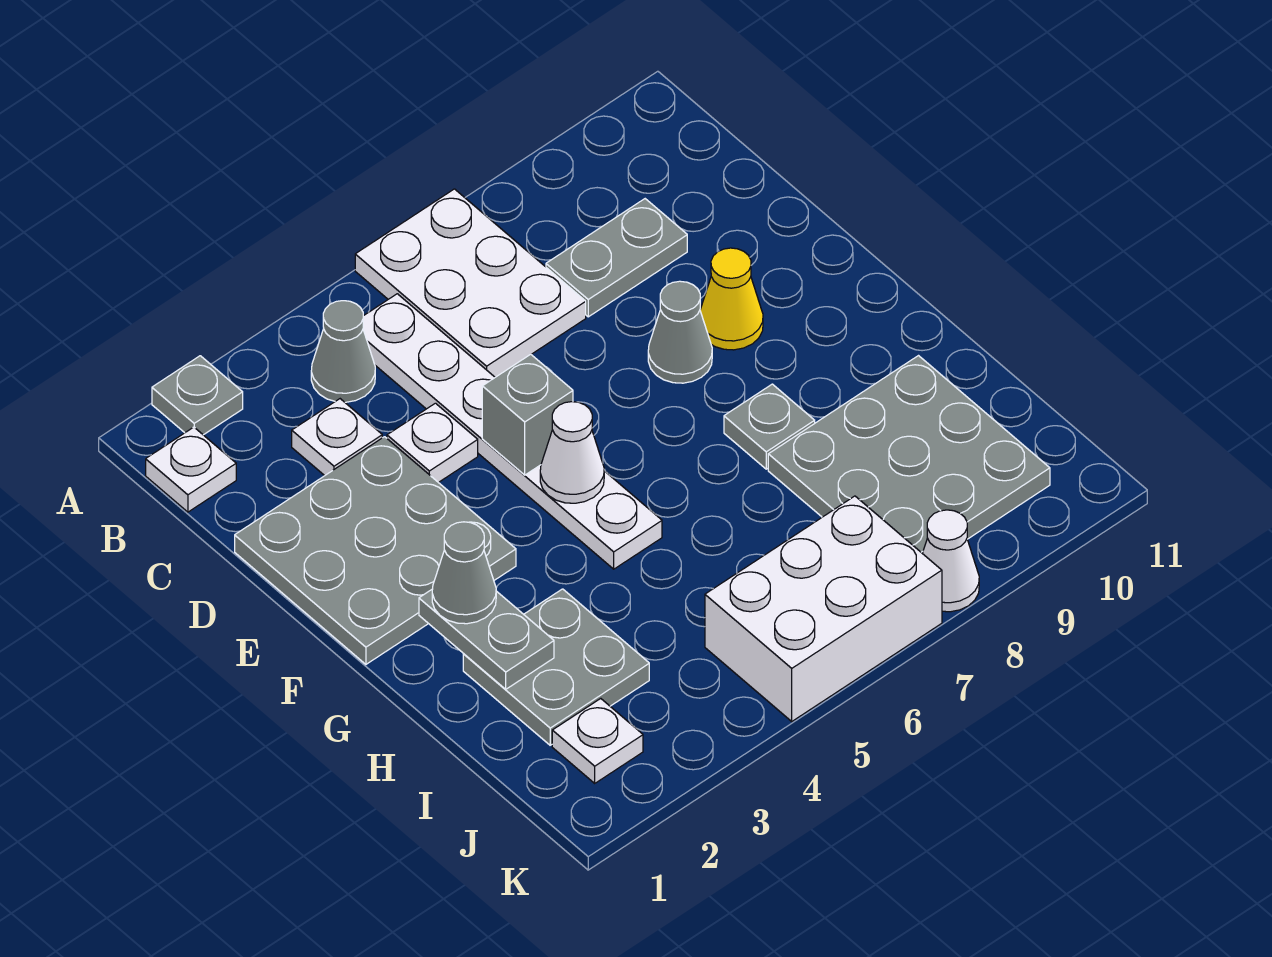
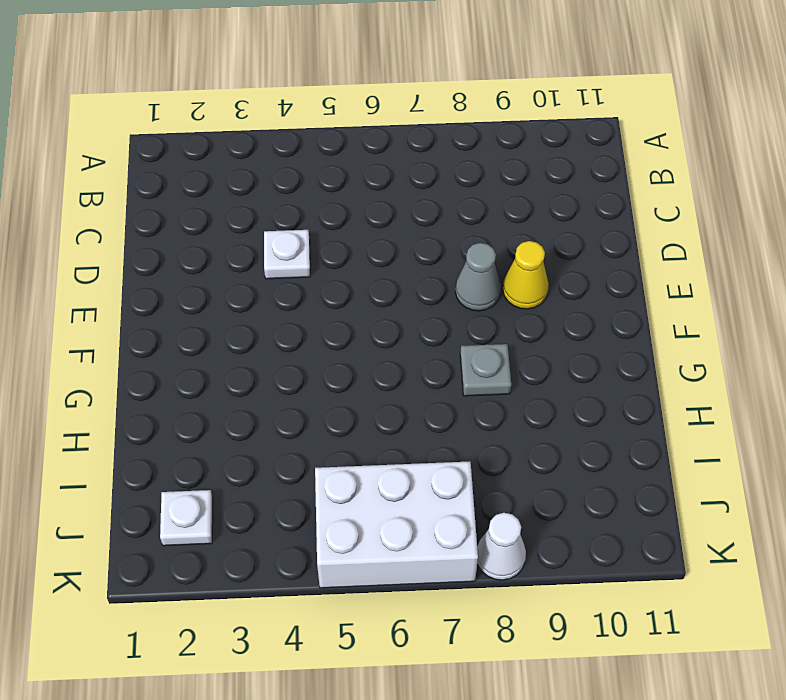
none -> grey 1x1 plate [152,356,243,435]
none -> white 2x3 plate [355,189,586,377]
none -> white 1x1 plate [146,427,236,512]

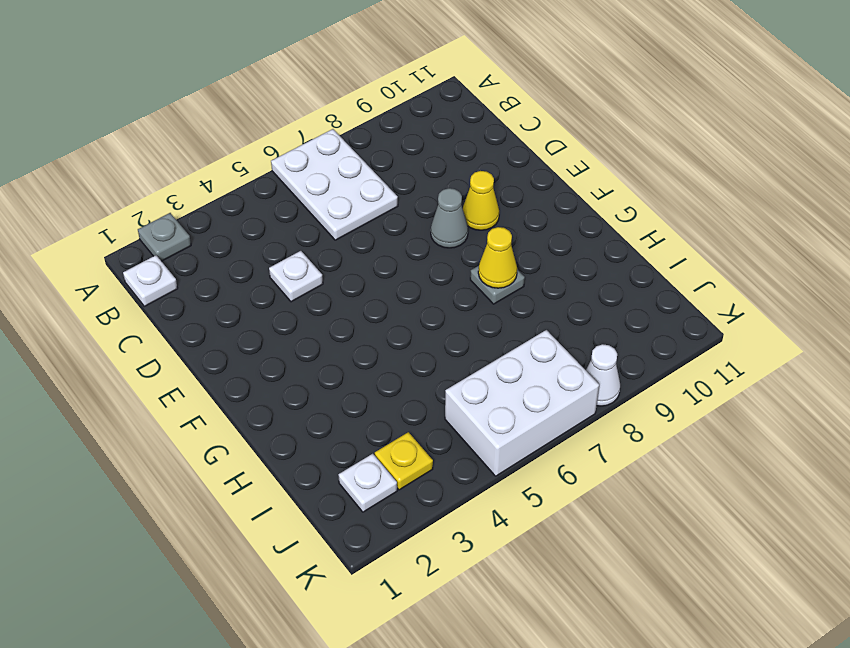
yellow 1x1 cone [478,227,517,288] -> none
yellow 1x1 plate [375,432,433,490] -> none
none -> grey 1x1 cone [311,301,375,402]
none -> white 1x6 plate [363,294,662,569]
none -> white 1x1 plate [292,399,382,476]

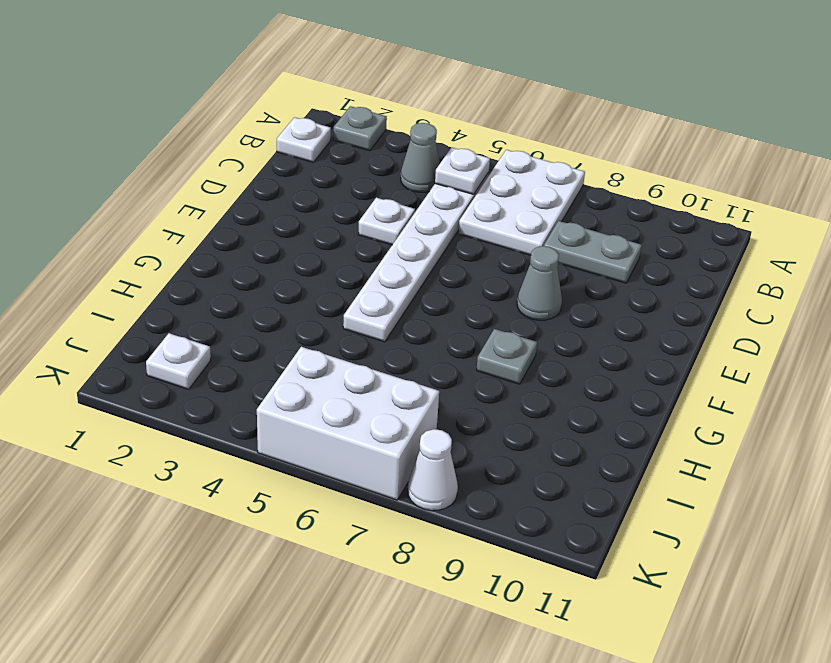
white 1x1 plate [435,147,490,194] -> white 1x1 plate moved to [292,399,382,476]
none -> grey 3x3 plate [235,437,516,664]
none -> yellow 1x1 cone [700,248,763,350]
none -> grey 2x2 plate [463,589,649,745]

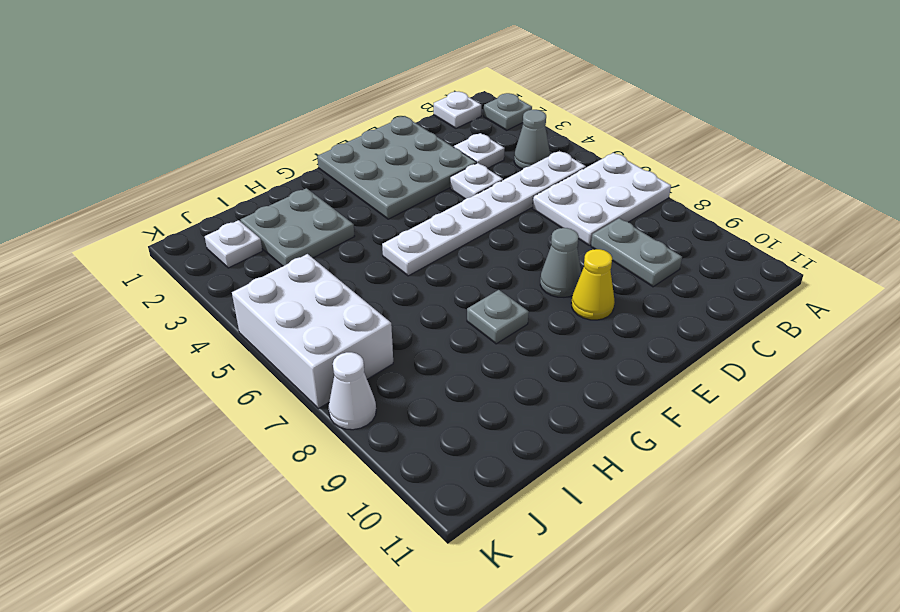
none -> grey 3x3 plate [768,356,1050,553]
none -> grey 1x1 brick [482,354,573,475]
none -> white 1x1 cone [540,402,604,503]

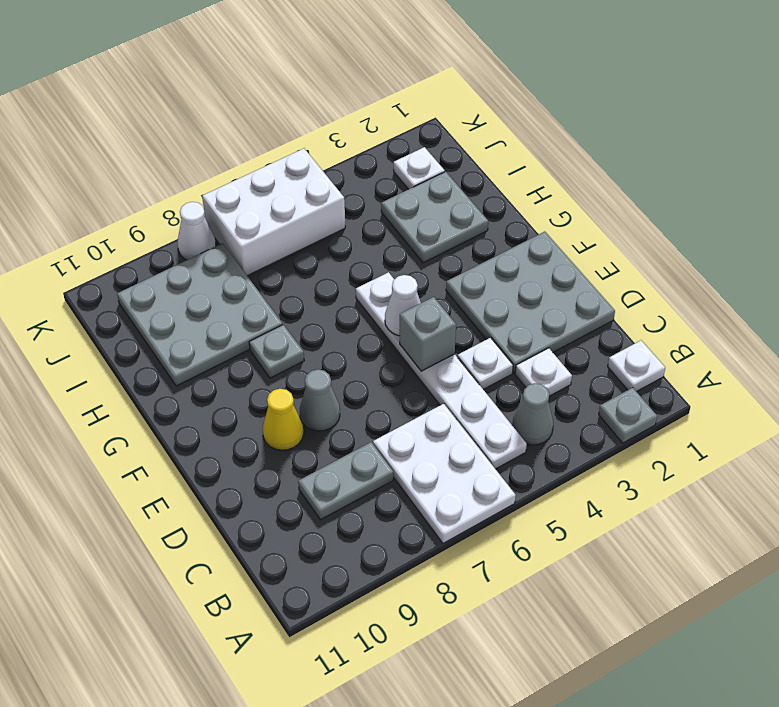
none -> grey 1x2 plate [419,589,554,689]
none -> grey 1x1 cone [432,522,496,624]

